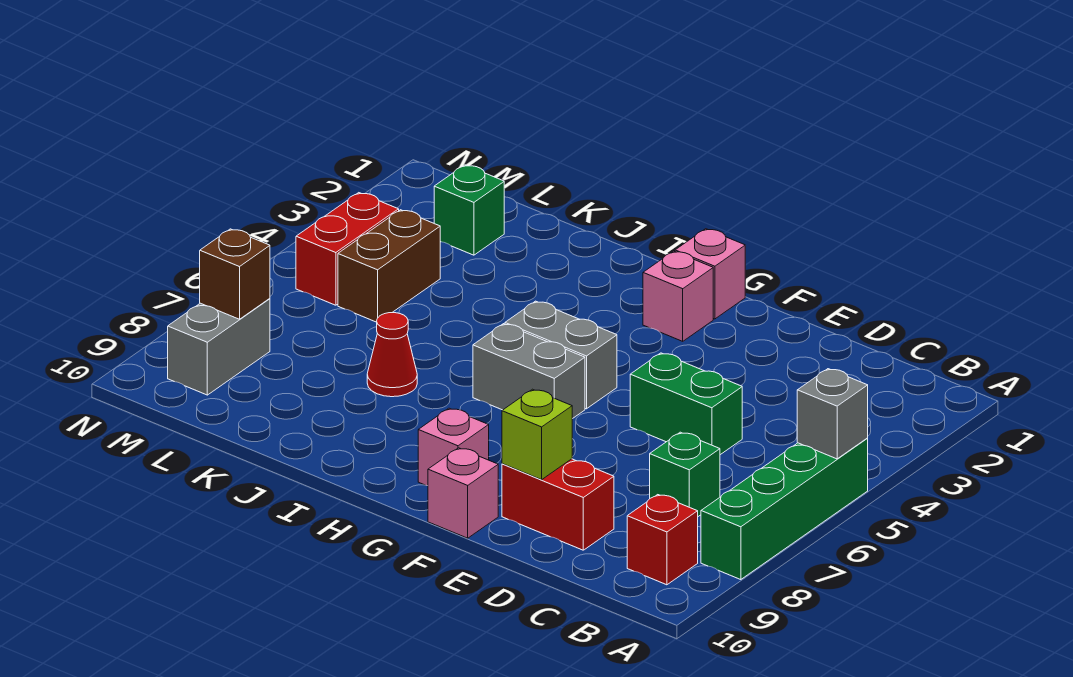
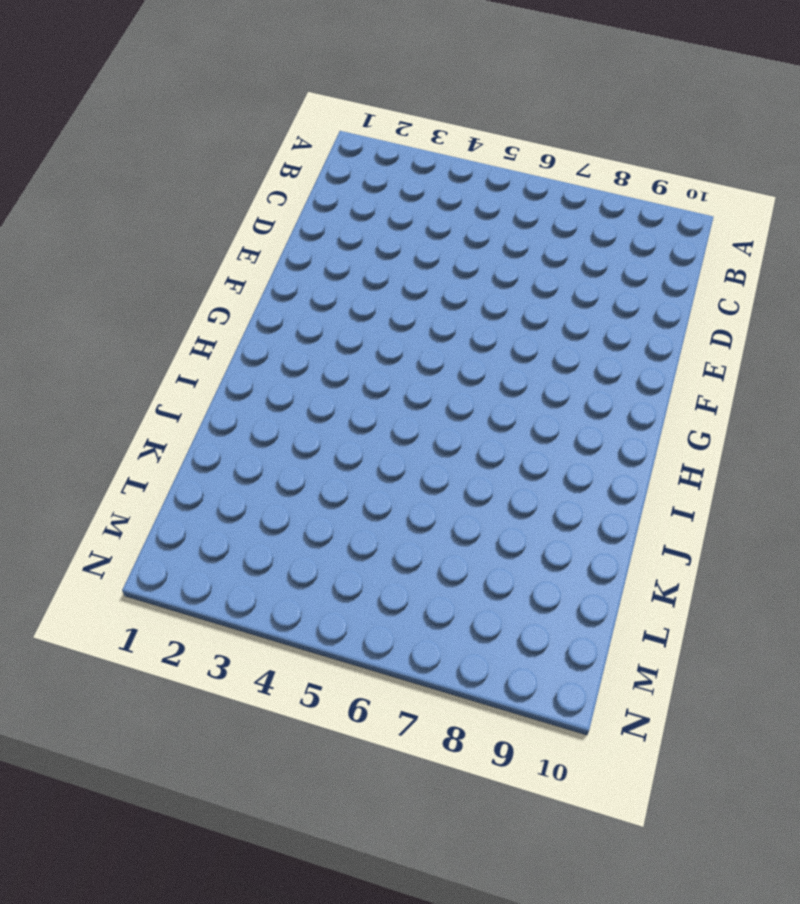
none -> green 1x4 brick [701,438,868,580]
none -> red 1x1 brick [627,495,698,585]
none -> green 1x1 brick [650,432,720,516]

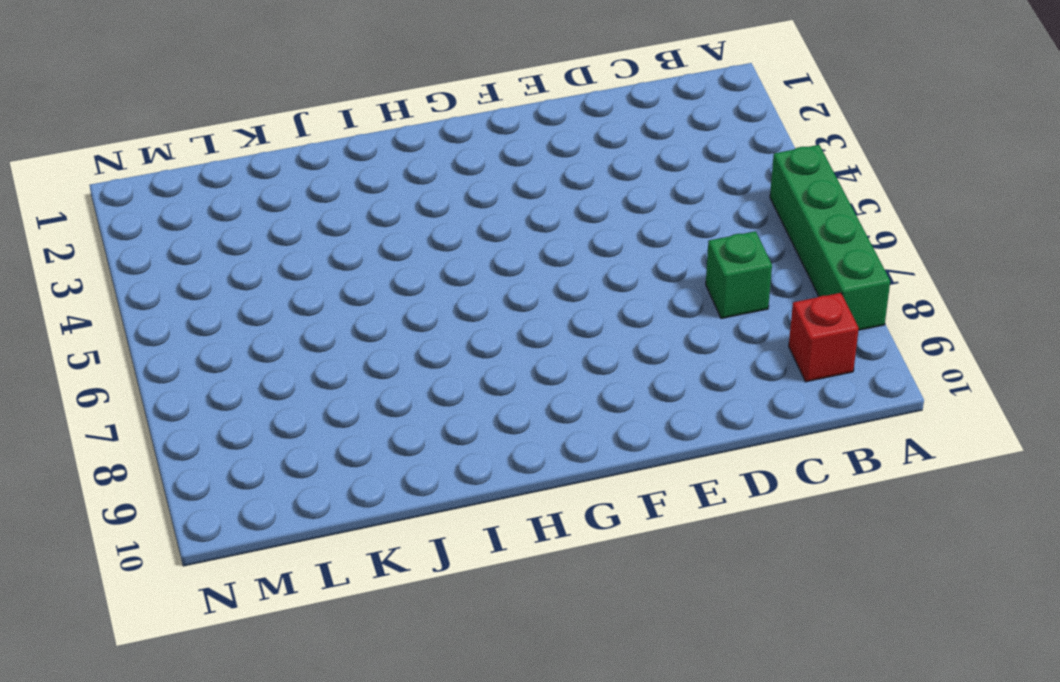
none -> green 1x2 brick [630,353,742,455]
none -> red 1x2 brick [502,459,614,550]
none -> pink 1x1 brick [428,448,498,538]

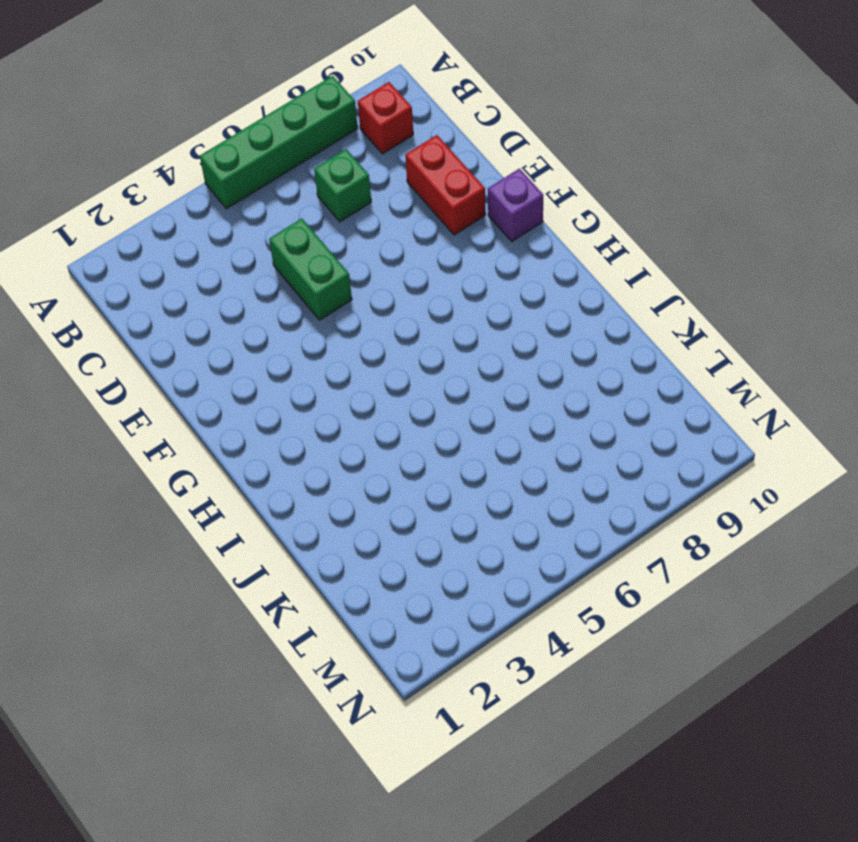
purple 1x1 brick [488,169,543,241] -> pink 1x1 brick [428,448,498,538]
none -> pink 1x1 brick [675,229,745,319]
none -> pink 1x1 brick [643,251,713,341]
none -> grey 1x2 brick [505,301,617,409]

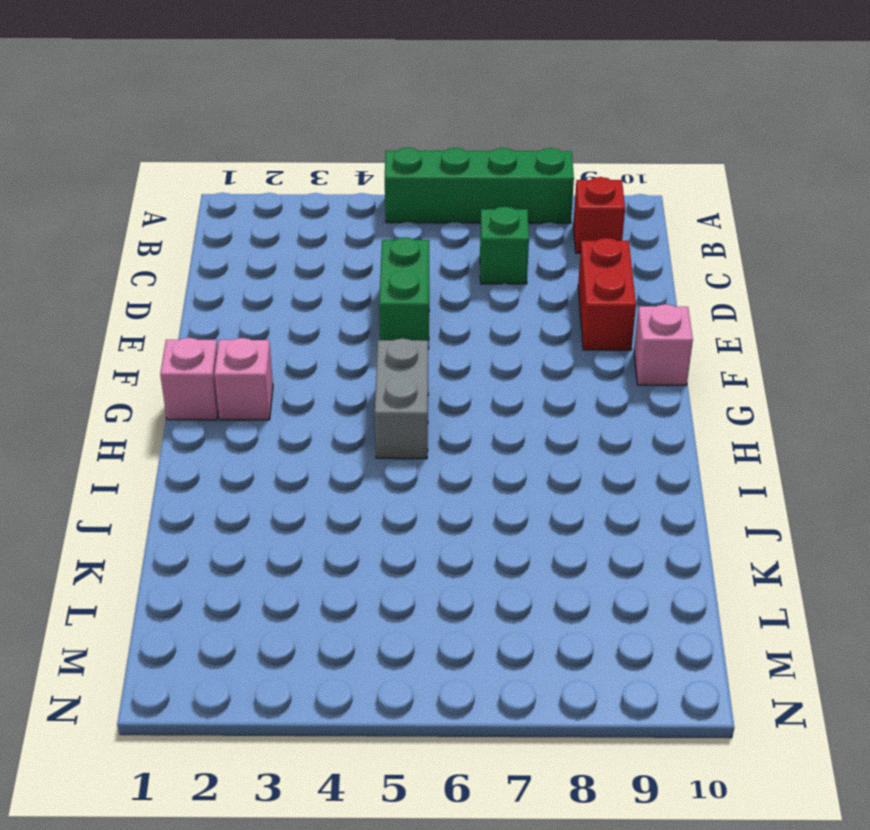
none -> grey 1x2 brick [473,324,585,419]
none -> pink 1x1 brick [418,408,489,486]
none -> red 1x1 cone [367,313,417,397]

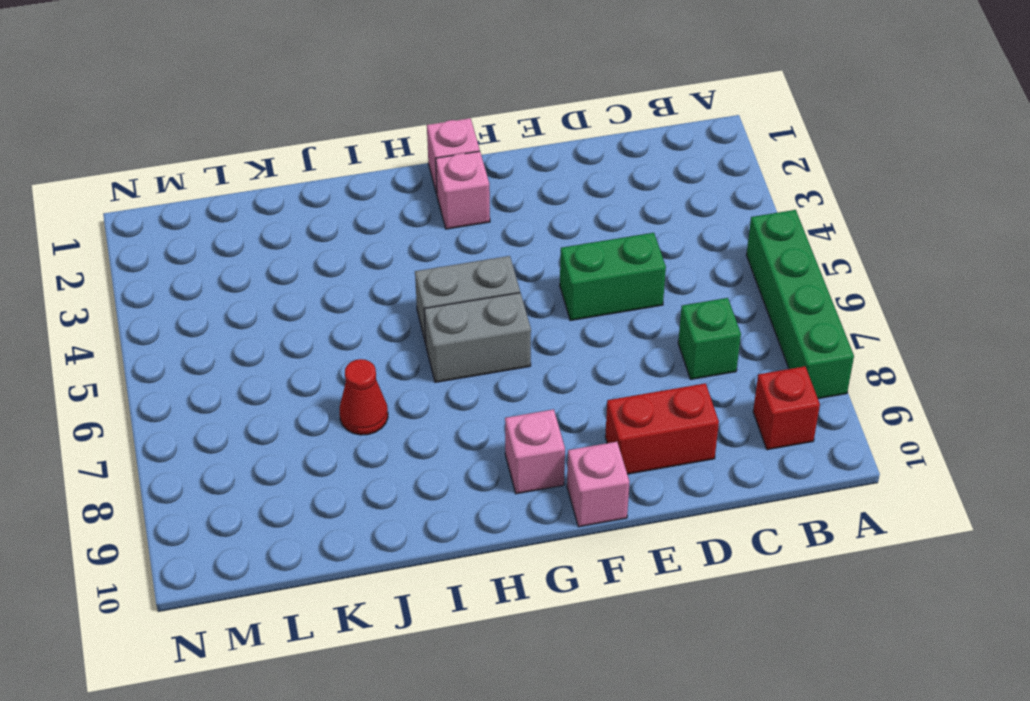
none -> green 1x1 brick [434,165,504,255]
none -> brown 1x2 brick [338,210,440,322]
none -> red 1x2 brick [296,193,399,305]

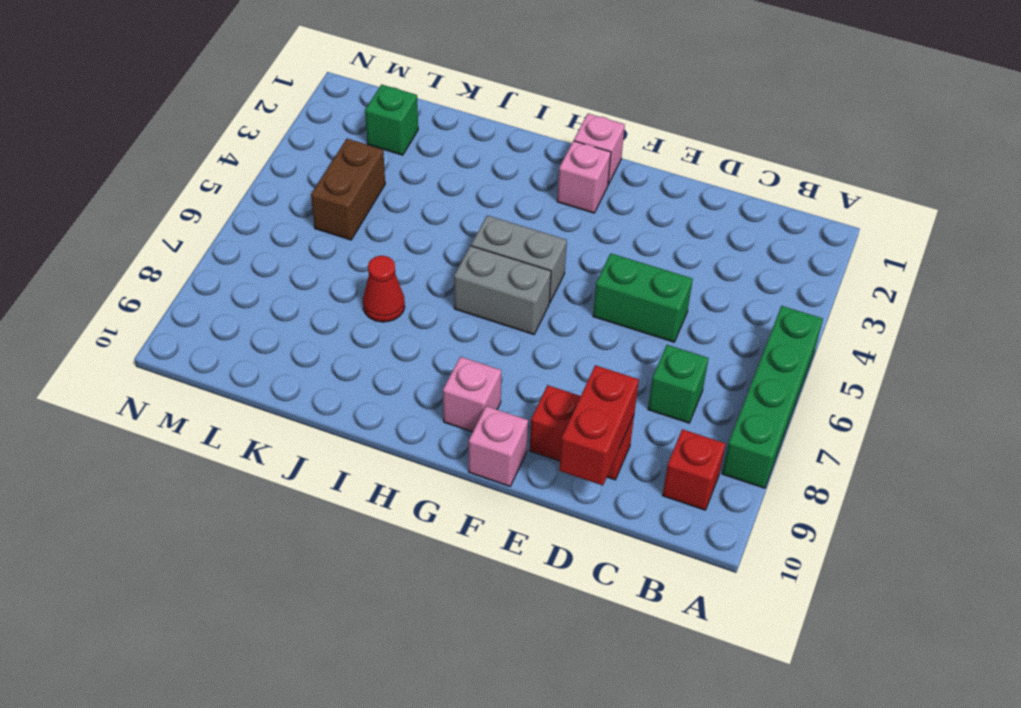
red 1x2 brick [559,365,639,485] -> red 1x2 brick moved to [296,193,399,305]
none -> grey 1x2 brick [168,299,270,395]
none -> grey 1x1 brick [797,369,868,459]
none -> lime 1x1 brick [502,389,572,480]

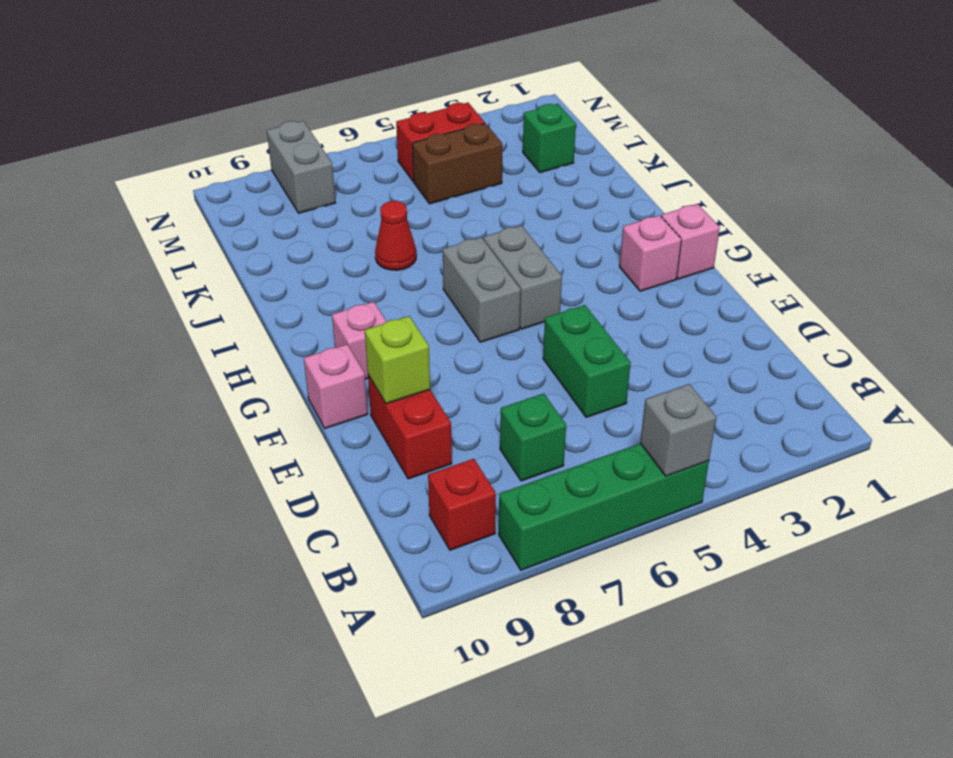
grey 1x2 brick [267,121,335,213] -> grey 1x2 brick turned to [168,299,270,395]
none -> brown 1x1 brick [200,229,270,319]

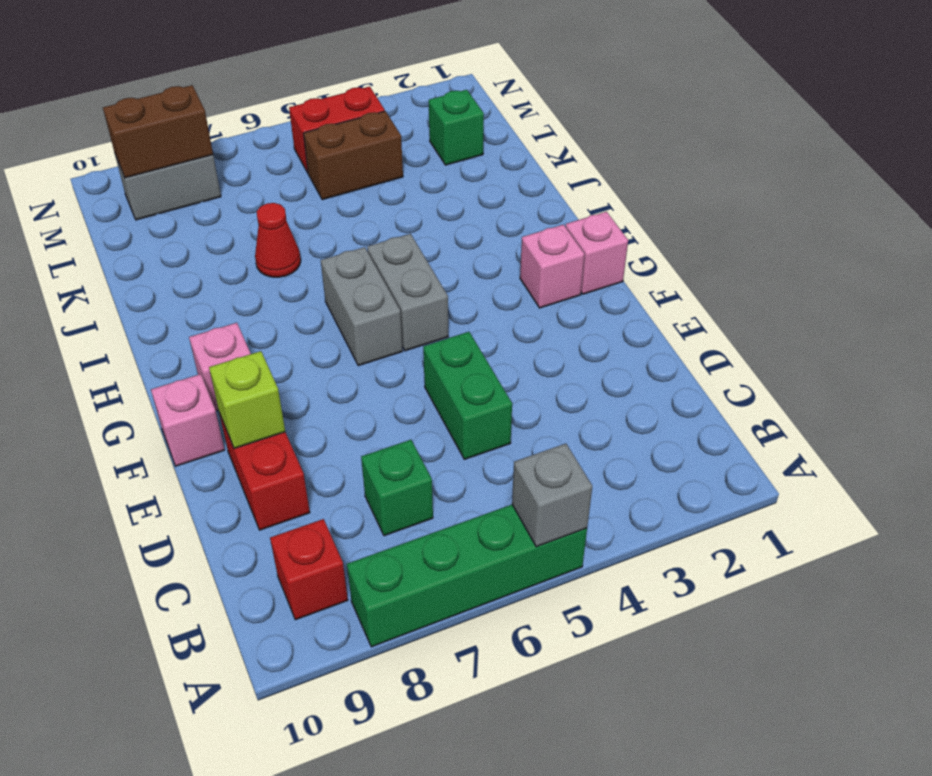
brown 1x2 brick [103,85,213,178] -> brown 1x1 brick [200,229,270,319]

